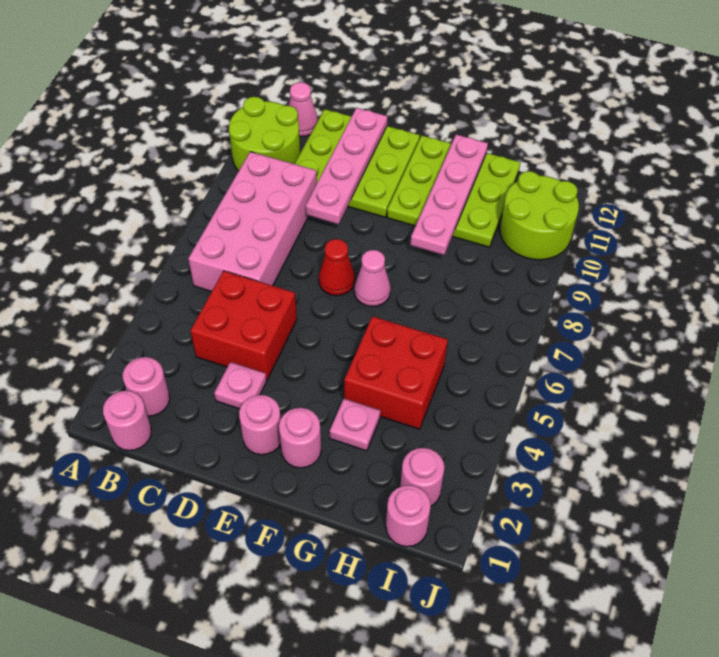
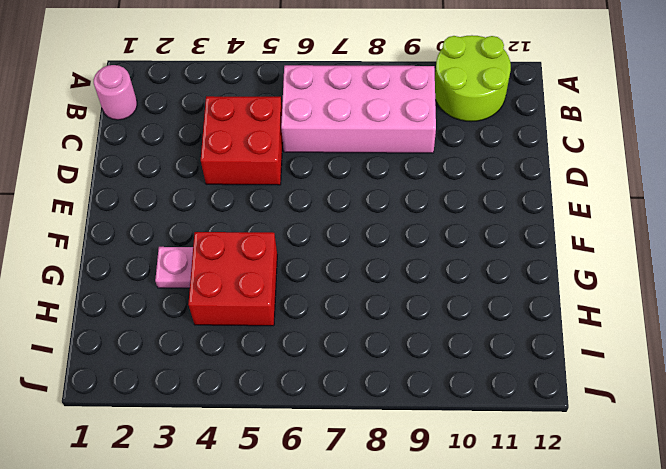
none -> pink 1x1 round brick [123,357,170,416]
none -> pink 1x1 cone [289,82,318,137]
none -> lime 3x3 plate [295,109,420,217]

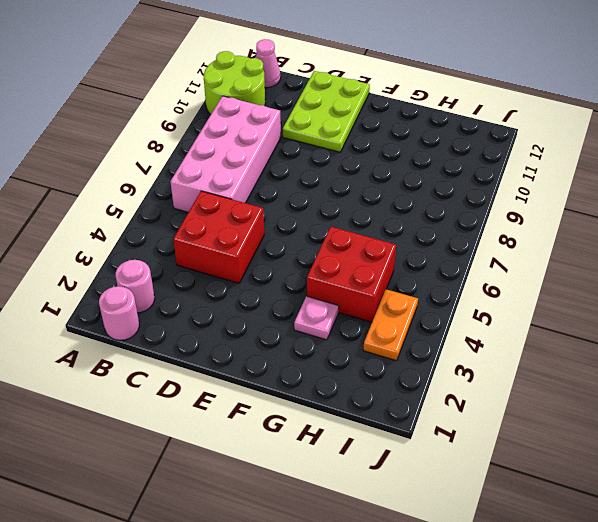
lime 2x3 plate [283,71,370,152] -> lime 3x3 plate [295,109,420,217]
orange 1x2 plate [363,289,418,361] -> none
none -> pink 1x1 plate [214,362,267,409]
none -> pink 1x1 round brick [239,395,281,455]
none -> red 1x1 cone [319,239,355,296]

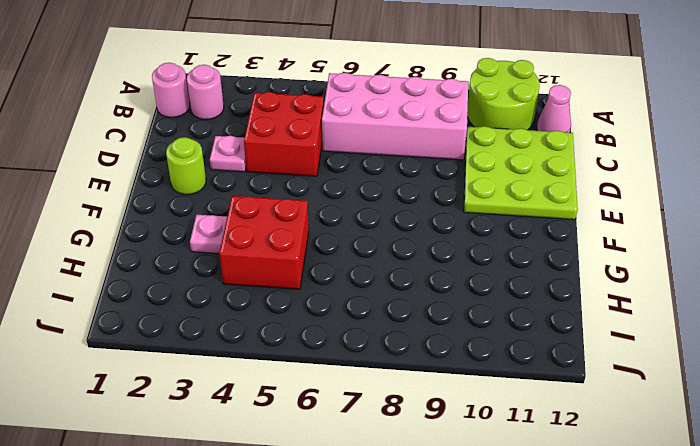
lime 1x1 round brick [166,137,206,195] -> pink 1x1 round brick [239,395,281,455]
none -> red 1x1 cone [319,239,355,296]
none -> pink 1x1 round brick [279,408,321,468]
none -> pink 1x1 cone [354,250,391,307]

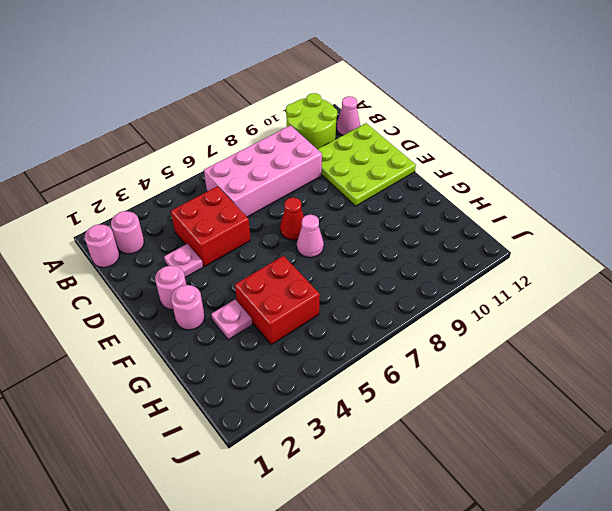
none -> lime 3x3 plate [387,136,520,247]
none -> pink 1x1 round brick [386,485,431,547]
none -> pink 1x1 round brick [400,448,445,506]

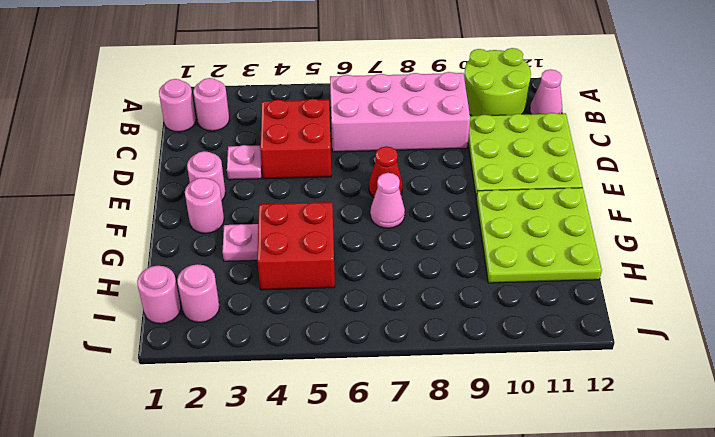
none -> lime 2x2 round brick [500,171,579,260]
none -> pink 1x4 plate [305,108,388,224]
none -> pink 1x4 plate [410,135,488,255]

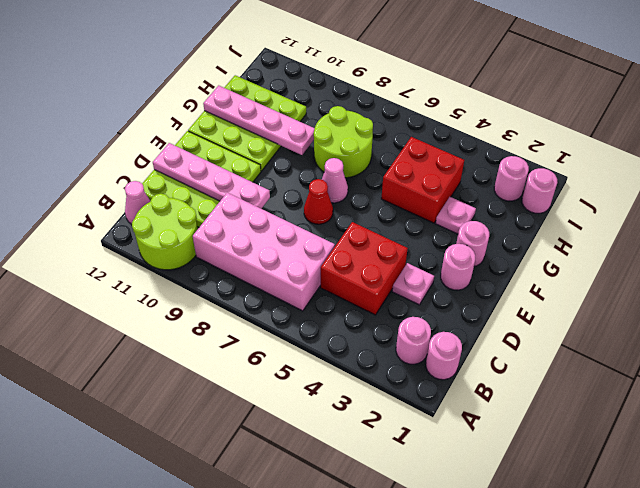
lime 2x2 round brick [314,106,373,178] -> lime 2x2 round brick moved to [500,171,579,260]

